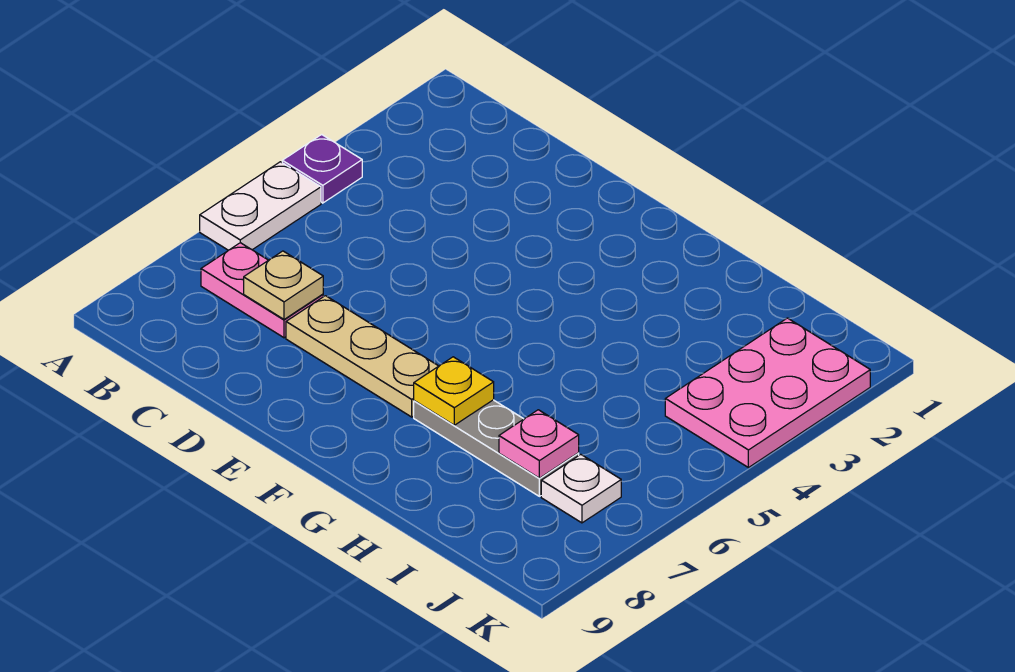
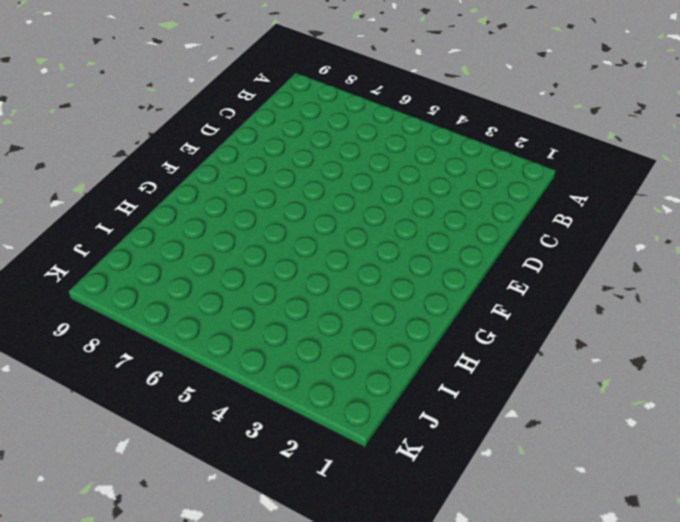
none -> purple 1x1 plate [282,135,362,203]
none -> white 1x2 plate [200,162,321,250]

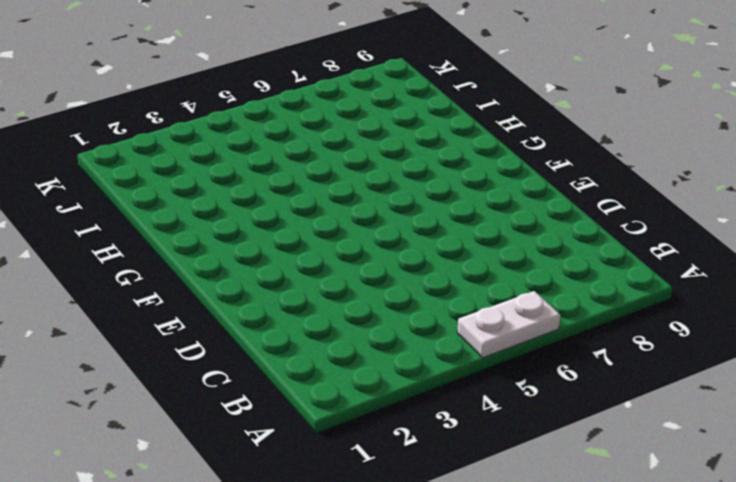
none -> purple 1x1 plate [282,135,362,203]
none -> pink 1x2 plate [201,243,324,338]

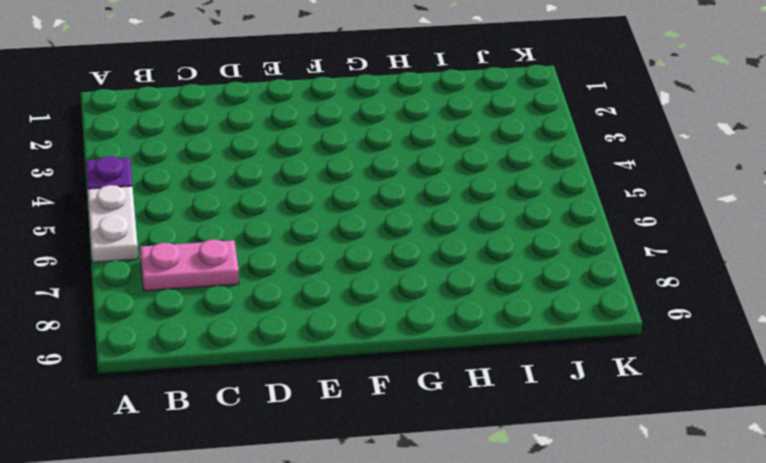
none -> tan 1x3 plate [286,296,438,417]
none -> grey 1x3 plate [414,400,579,496]

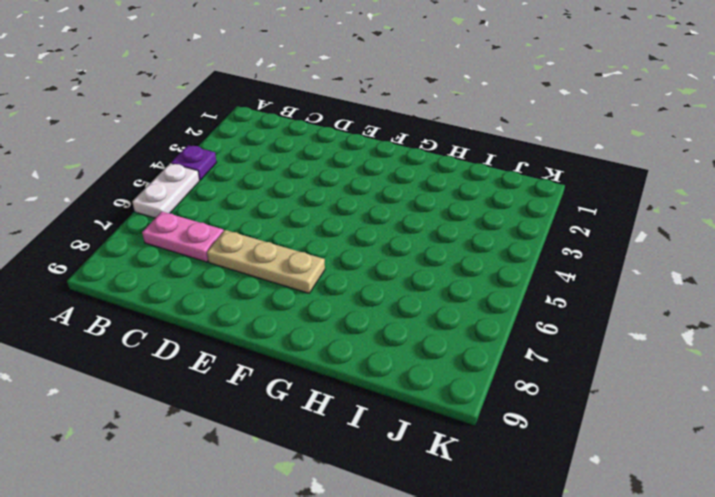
none -> grey 1x3 plate [414,400,579,496]
none -> pink 2x3 plate [665,318,870,468]

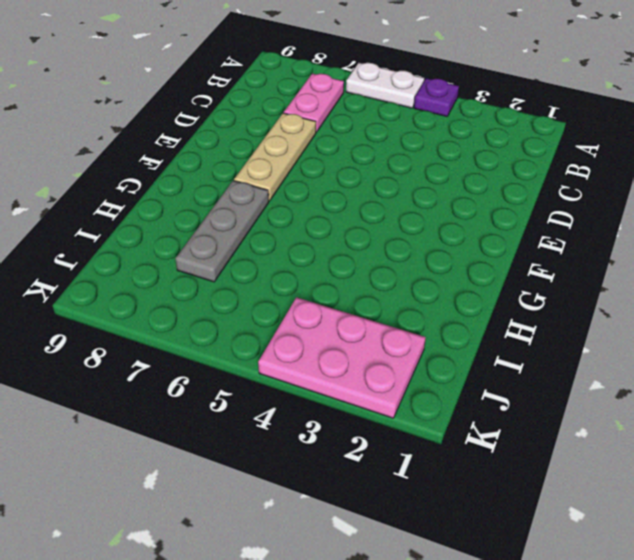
none -> white 1x1 plate [541,454,621,523]
none -> tan 1x1 plate [244,251,323,319]

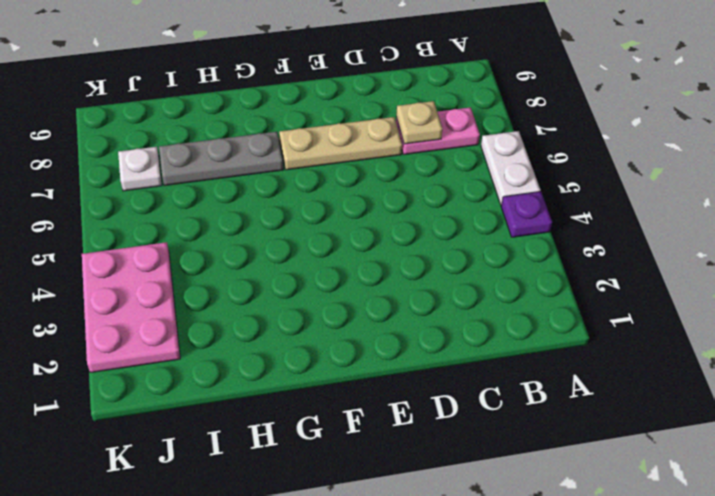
none -> yellow 1x1 plate [414,357,494,425]
none -> pink 1x1 plate [499,410,579,478]

